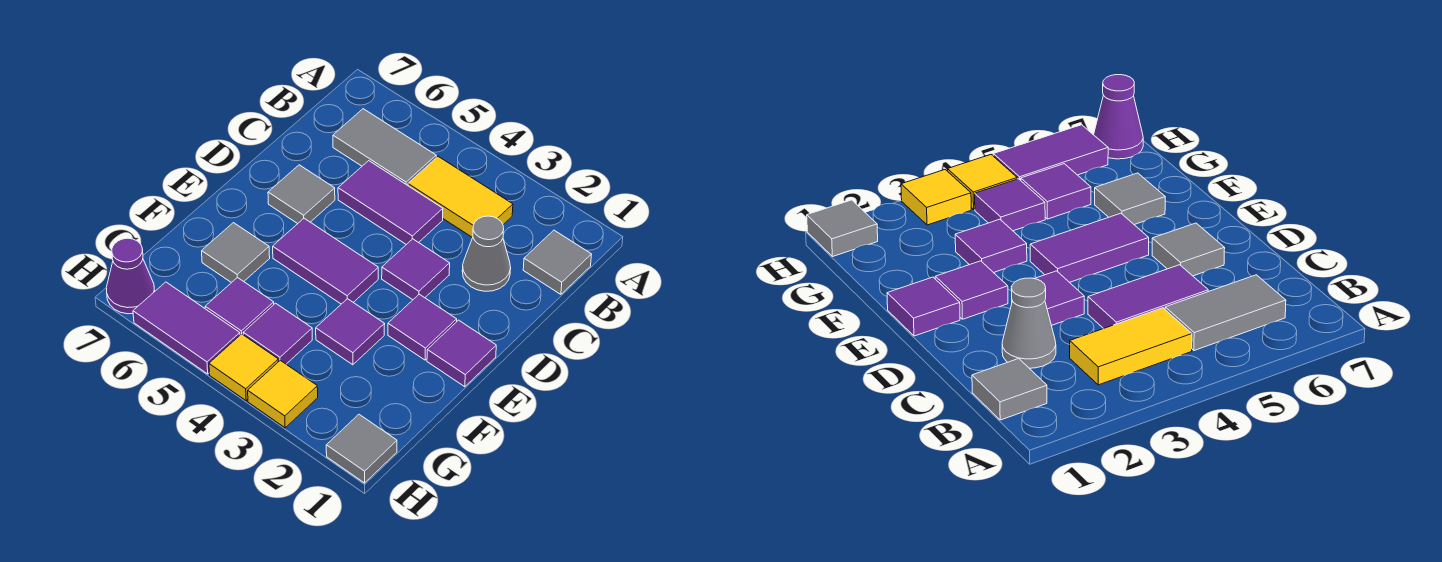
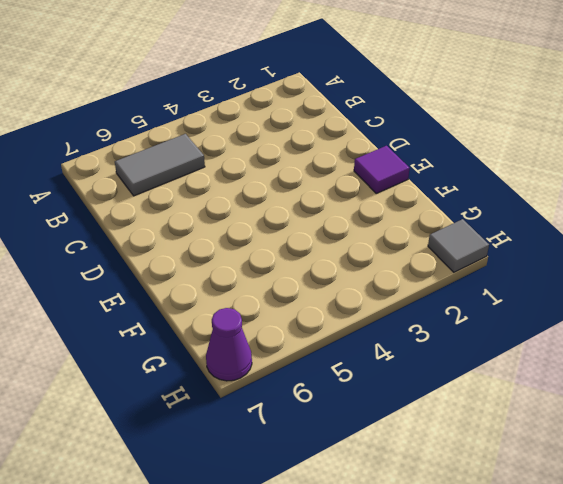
none -> grey 1x1 tile [523,230,592,294]
none -> yellow 1x2 tile [408,157,513,238]
none -> grey 1x1 cone [462,216,511,291]

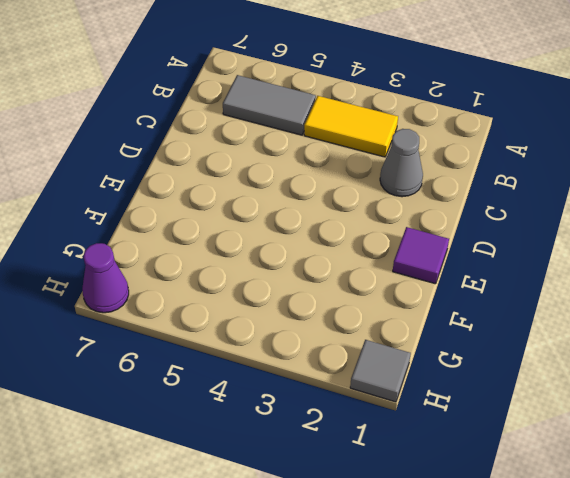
none -> grey 1x1 tile [523,230,592,294]
none -> purple 1x2 tile [338,161,443,244]
none -> purple 1x1 tile [382,239,450,300]

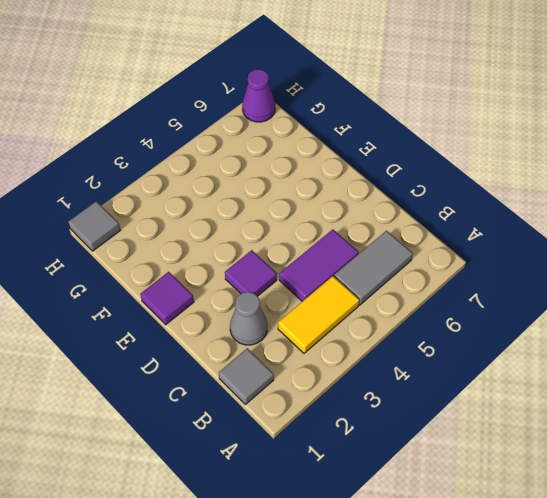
none -> grey 1x1 tile [268,165,335,224]
none -> purple 1x1 tile [388,294,457,360]
none -> purple 1x2 tile [273,218,378,304]

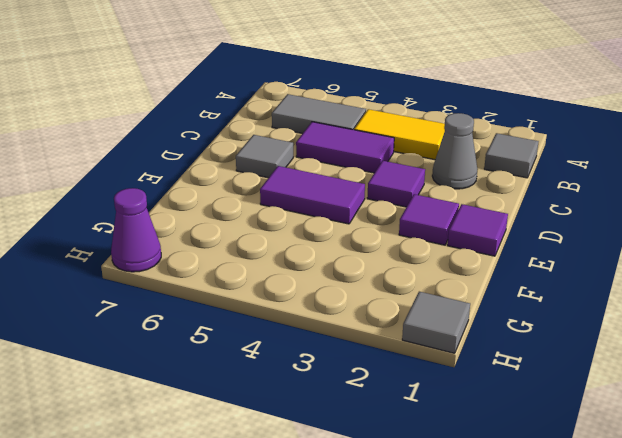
none -> purple 1x1 tile [316,299,385,365]
none -> grey 1x1 tile [202,223,270,283]
none -> purple 1x1 tile [243,303,312,364]

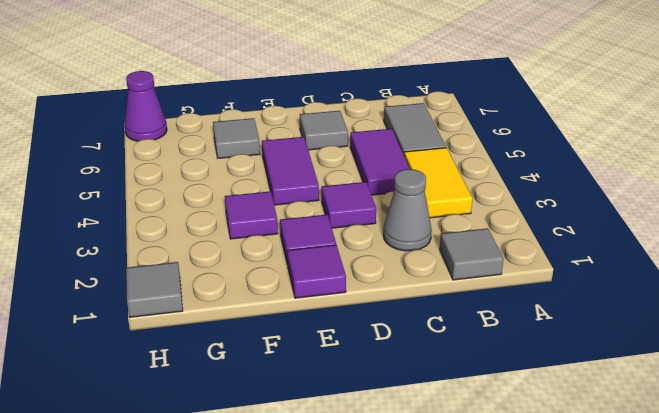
none -> purple 1x1 tile [243,303,312,364]
none -> purple 1x1 tile [205,277,274,335]
none -> yellow 1x1 tile [248,360,318,428]

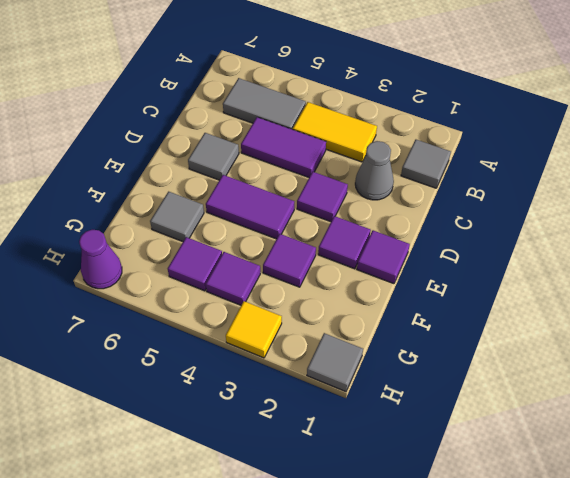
none -> yellow 1x1 tile [209,334,278,401]
none -> purple 1x2 tile [133,282,240,374]

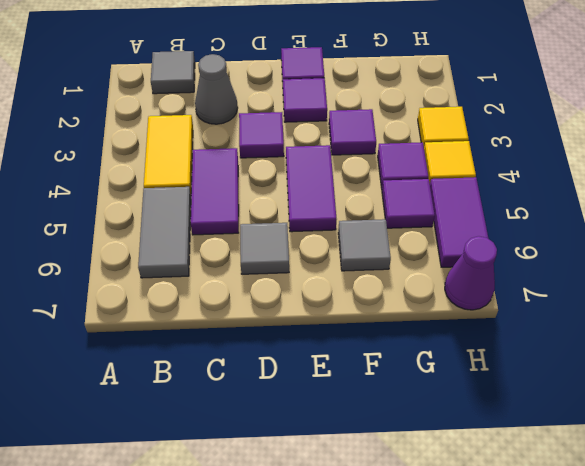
none -> grey 1x1 tile [326,414,397,483]

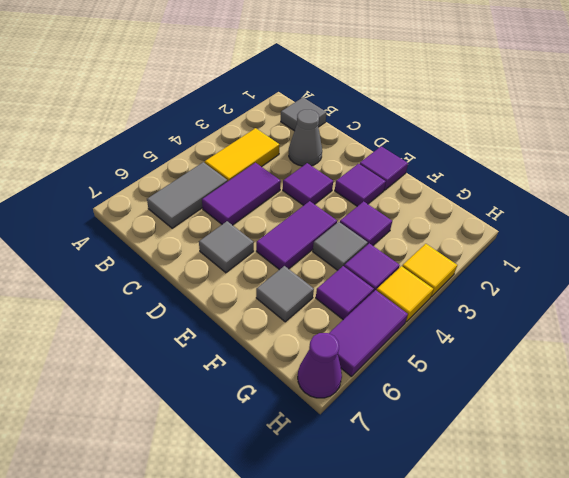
grey 1x1 tile [313,222,368,270] -> grey 1x1 tile moved to [326,414,397,483]

